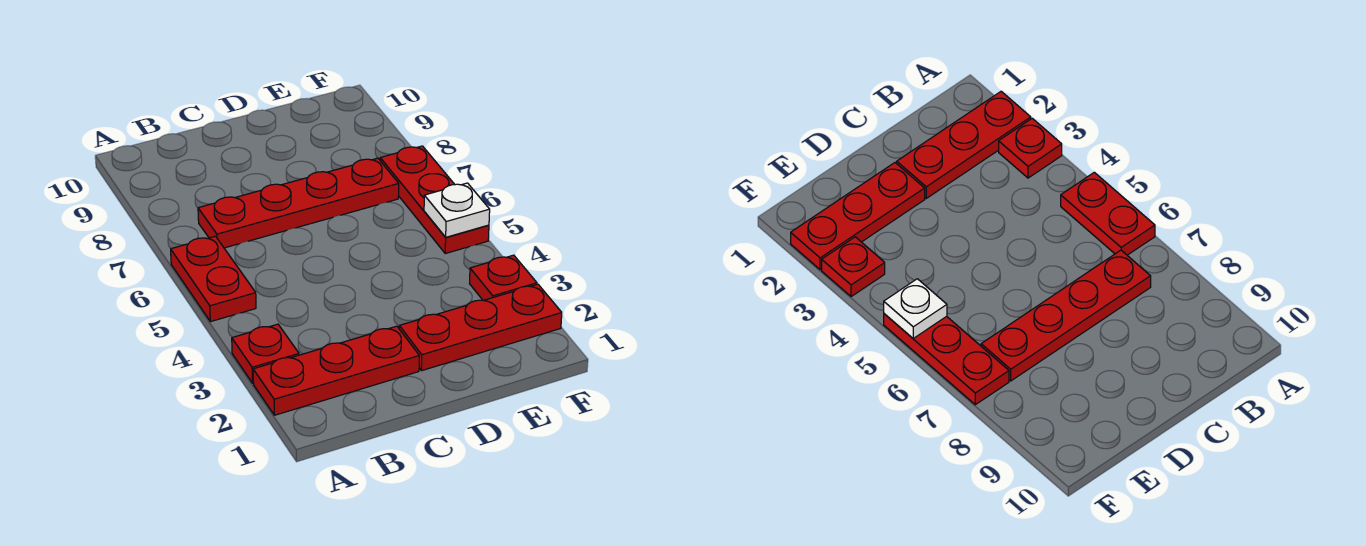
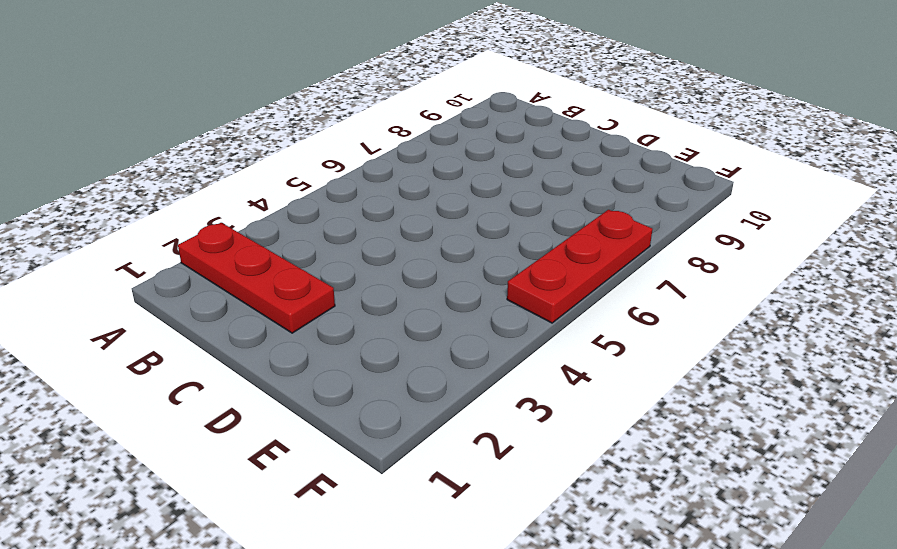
none -> red 1x1 plate [232,324,299,383]
none -> red 1x2 plate [171,236,256,322]

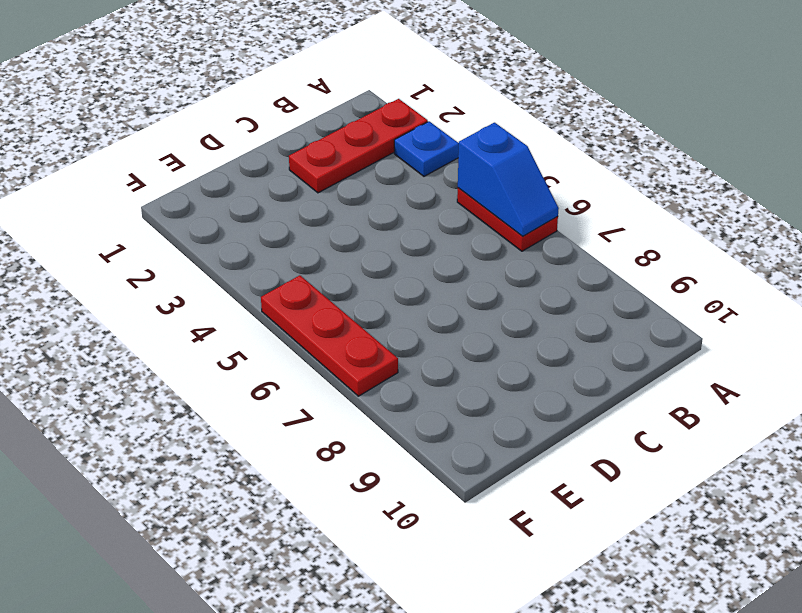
blue 1x1 plate [394,121,459,176] -> red 1x1 plate [232,324,299,383]
blue 1x2 slope [458,123,559,236] -> none
none -> red 1x4 plate [198,158,399,248]
none -> red 1x3 plate [399,284,562,371]

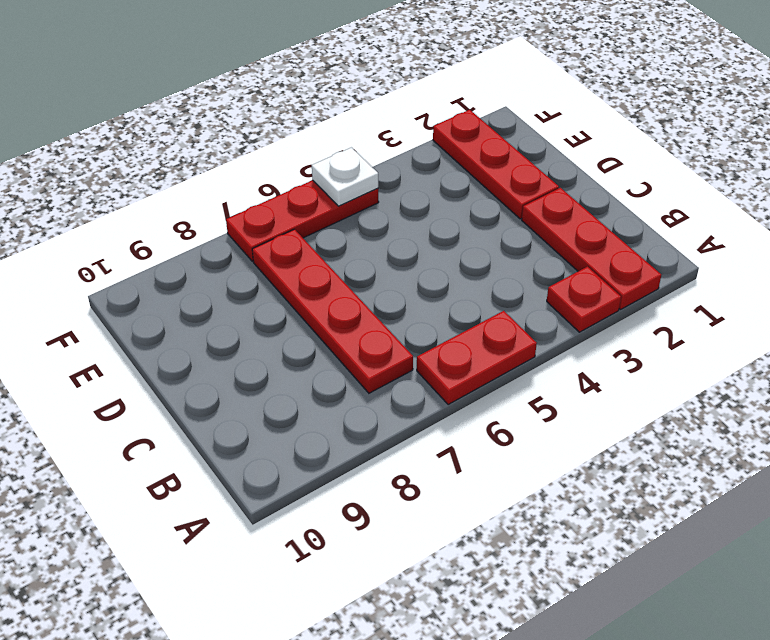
none -> red 1x1 plate [470,255,537,300]

